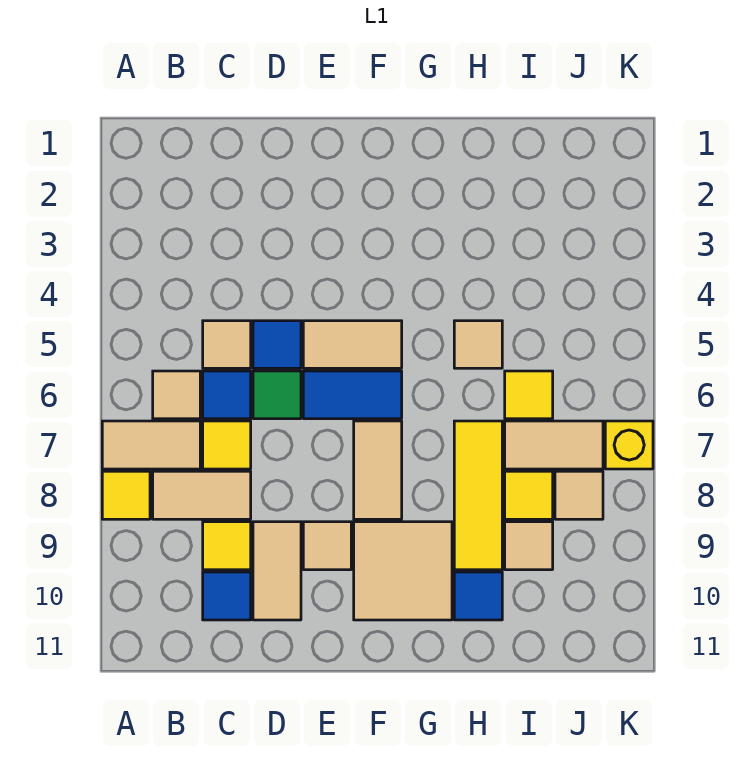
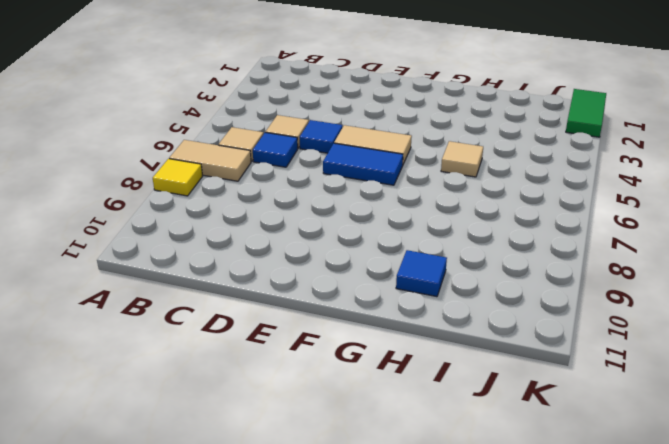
green 1x2 tile [566,89,606,137] -> none
none -> tan 1x2 tile [153,471,251,519]
none -> yellow 1x1 tile [203,421,251,469]
none -> yellow 1x1 tile [203,522,251,570]

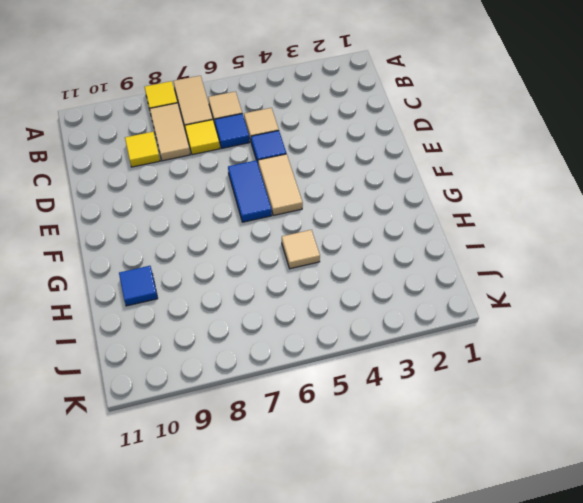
none -> blue 1x1 tile [203,572,251,620]
none -> green 1x1 tile [253,371,301,419]
none -> tan 1x2 tile [253,522,301,620]

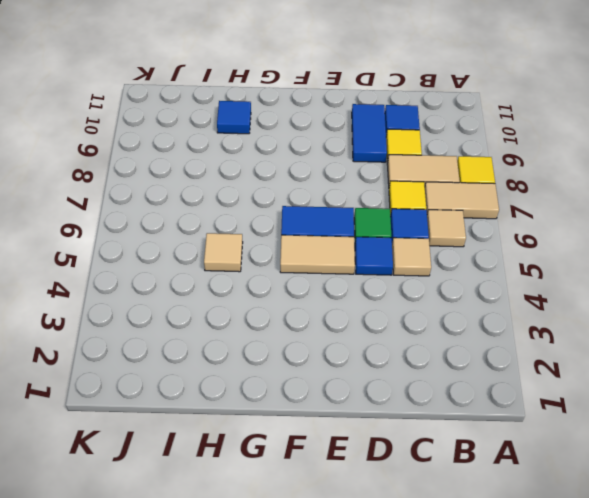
blue 1x2 tile [352,104,387,162] -> tan 1x2 tile [253,522,301,620]
none -> tan 1x1 tile [303,522,351,570]
none -> tan 1x2 tile [354,421,402,519]
none -> tan 2x2 tile [354,522,452,620]

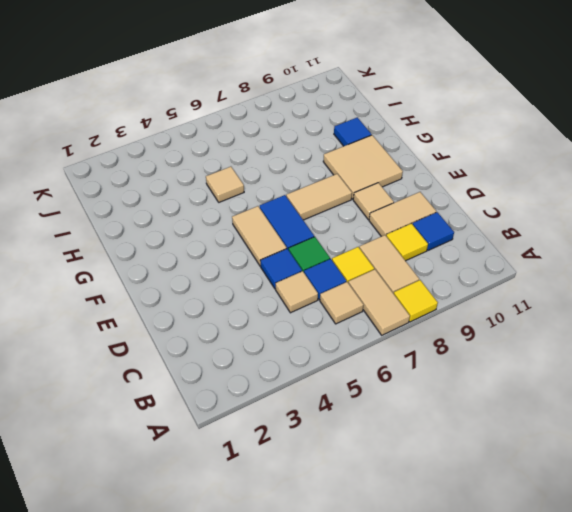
none -> yellow 1x3 tile [454,421,502,570]
none -> yellow 1x1 tile [505,371,553,419]
none -> tan 1x2 tile [505,421,603,469]

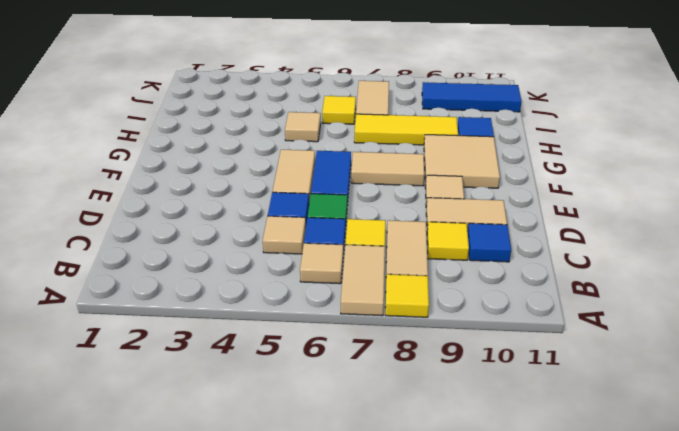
blue 1x3 tile [422,82,522,112] -> none
none -> yellow 1x1 tile [505,471,553,519]
none -> tan 1x1 tile [505,522,553,570]
none -> tan 1x1 tile [555,471,603,519]

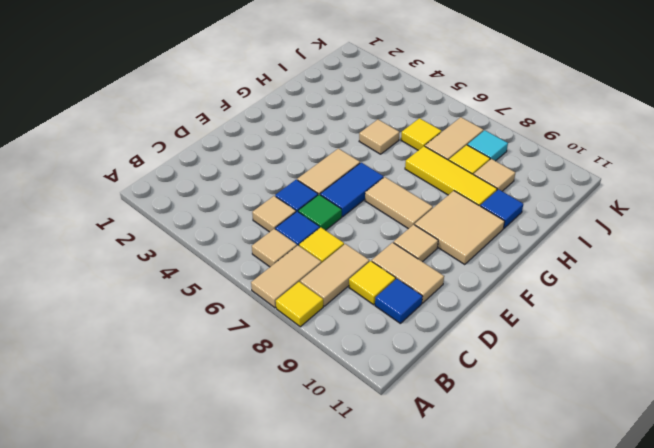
cyan 1x1 tile [468,130,508,161] -> tan 1x1 tile [555,471,603,519]
none -> yellow 1x1 brick [605,421,653,469]

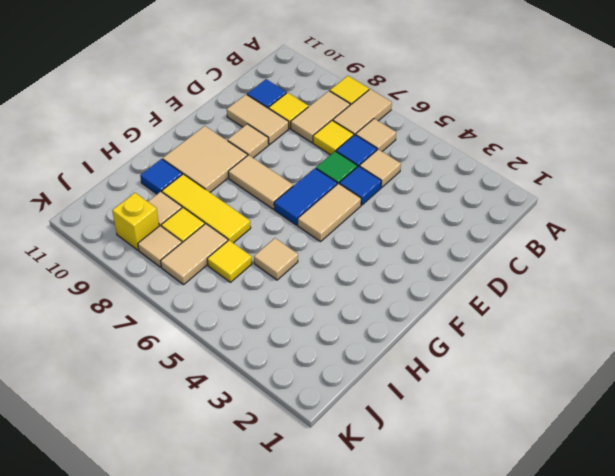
yellow 1x1 brick [112,193,159,250] -> yellow 1x1 brick moved to [605,421,653,469]

